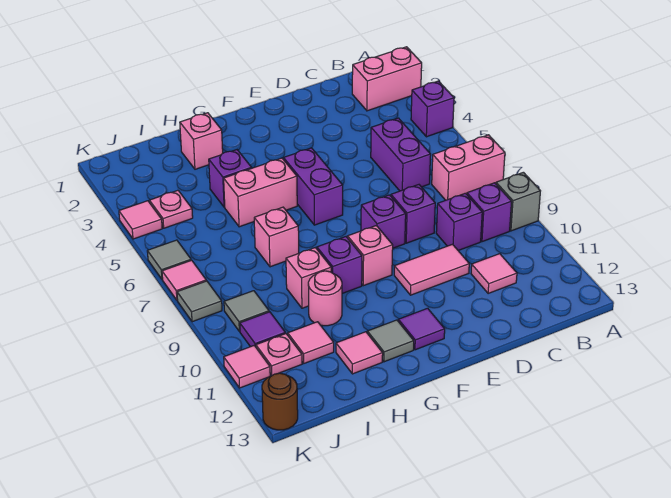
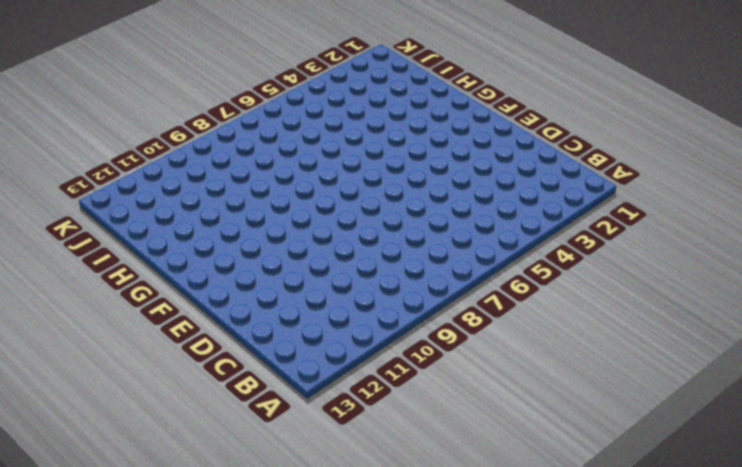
none -> pink 1x2 brick [352,47,422,111]
none -> purple 1x1 brick [411,81,454,137]
none -> pink 1x2 brick [432,135,505,200]
none -> grey 1x1 brick [496,172,540,231]

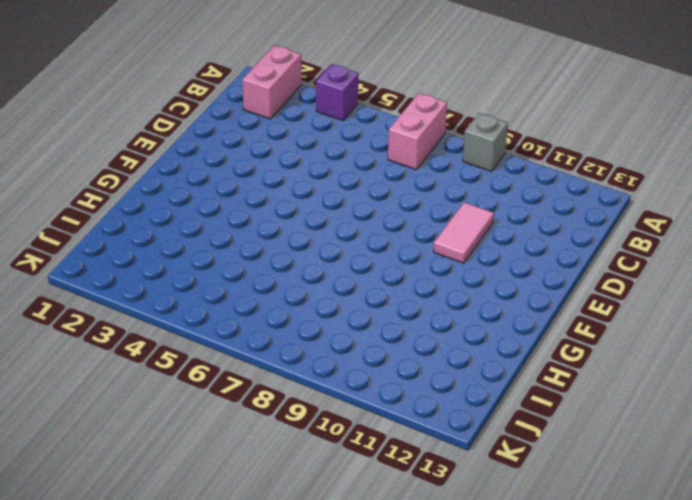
none -> purple 1x1 brick [467,183,512,242]
none -> purple 1x2 brick [371,118,431,191]
none -> purple 1x1 brick [436,193,482,251]
none -> pink 1x1 tile [471,254,517,294]

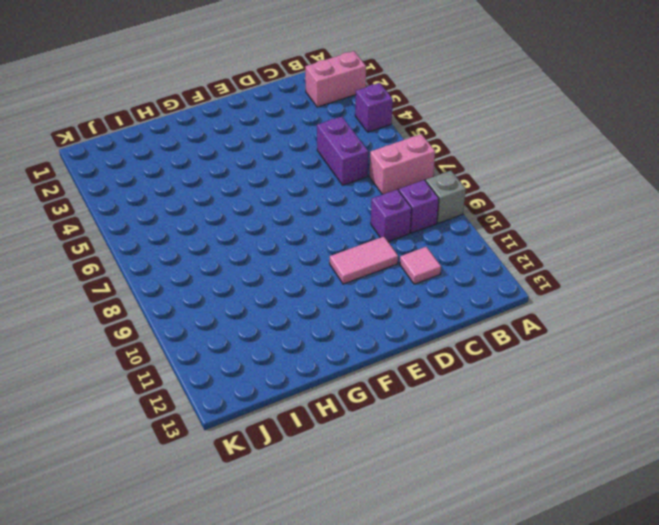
none -> purple 1x1 brick [391,185,435,243]
none -> purple 1x1 brick [361,195,406,248]
none -> purple 1x2 brick [284,148,343,225]
none -> pink 1x1 brick [348,226,393,286]

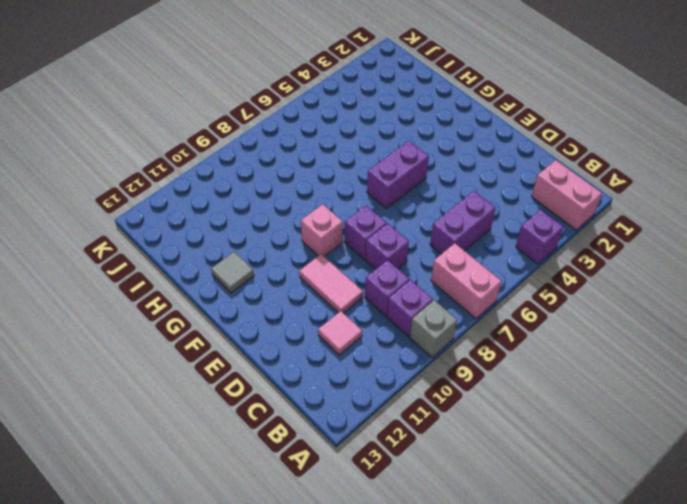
none -> purple 1x1 tile [398,308,445,350]
none -> pink 1x2 brick [224,158,297,227]
none -> purple 1x1 brick [317,237,362,294]
none -> pink 1x1 brick [180,113,223,169]

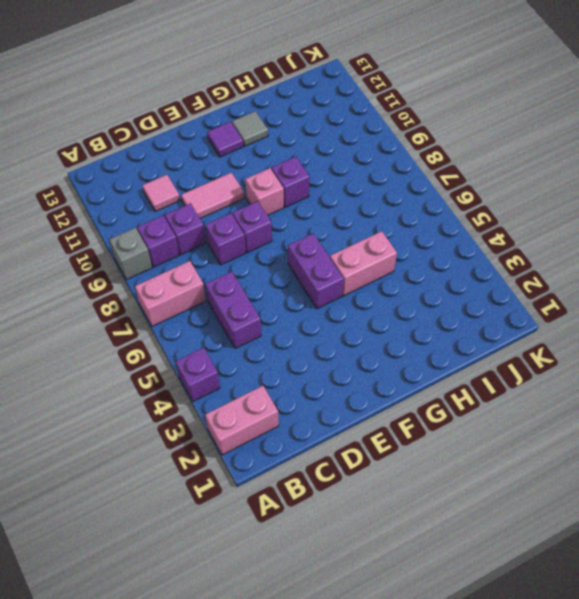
none -> pink 1x1 brick [180,113,223,169]
none -> purple 1x1 brick [209,150,252,207]
none -> pink 1x1 brick [254,207,299,267]
none -> pink 1x1 brick [286,248,331,308]

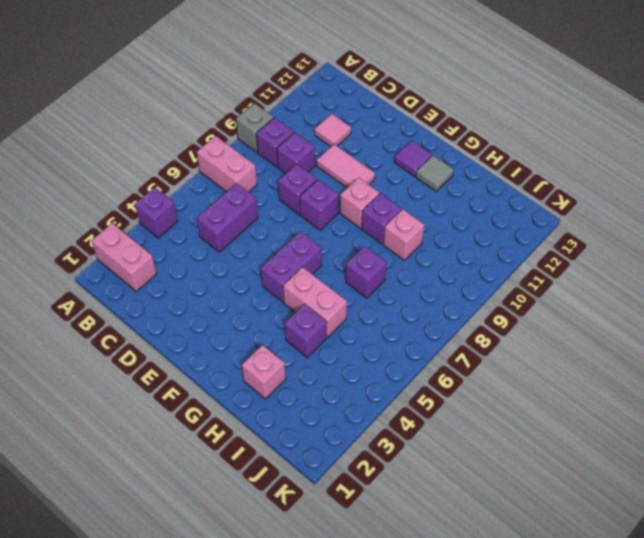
purple 1x1 brick [346,246,387,298] -> pink 1x1 brick [254,207,299,267]
none -> pink 1x1 round brick [308,271,342,326]
none -> pink 1x1 tile [336,332,383,374]
none -> pink 1x1 tile [288,322,334,363]
none -> pink 1x1 plate [149,190,193,228]

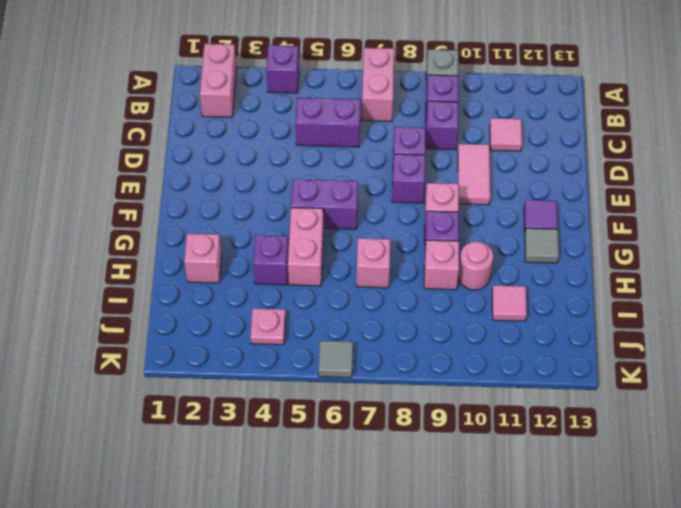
none -> pink 1x1 tile [336,332,383,374]
none -> grey 1x1 tile [224,291,269,332]
none -> purple 1x1 tile [240,312,285,347]
none -> pink 1x1 plate [256,334,302,375]

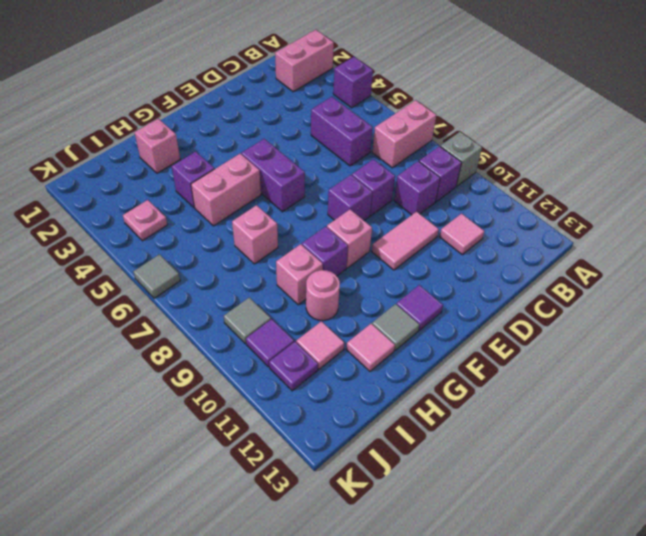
purple 1x1 plate [269,342,318,391] -> pink 1x1 plate [256,334,302,375]
none -> pink 1x1 tile [119,201,162,239]
none -> pink 1x1 tile [162,260,206,300]
none -> grey 1x1 tile [177,281,222,322]
none -> pink 1x1 tile [224,346,270,388]

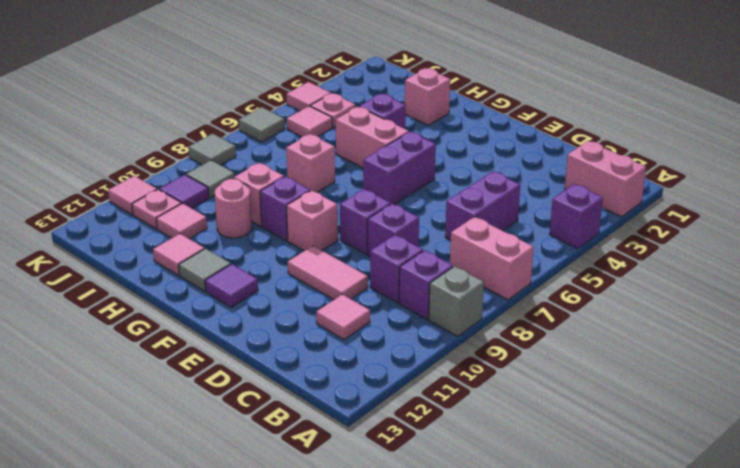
pink 1x1 tile [287,106,332,137] -> pink 1x1 tile moved to [162,260,206,300]
none -> brown 1x1 round brick [262,373,298,430]

